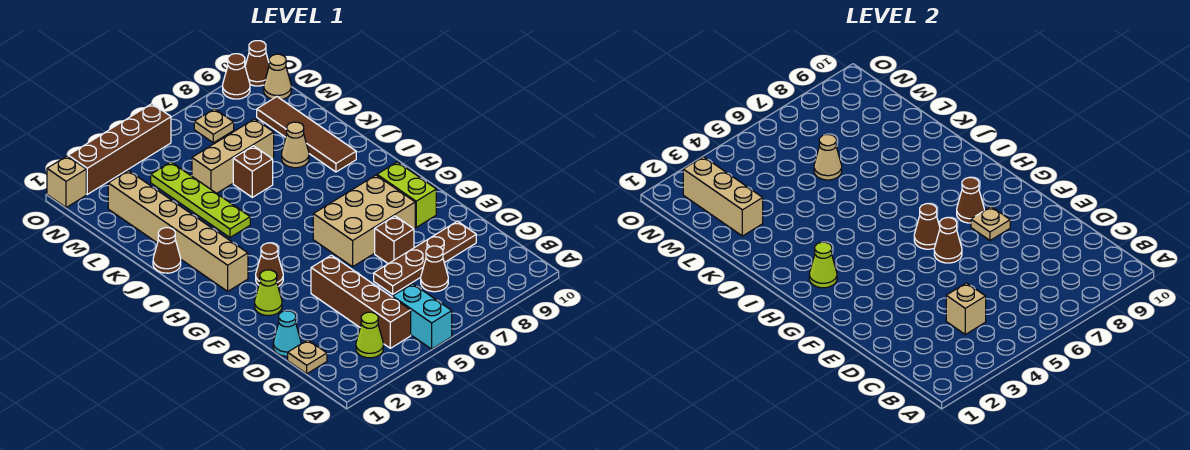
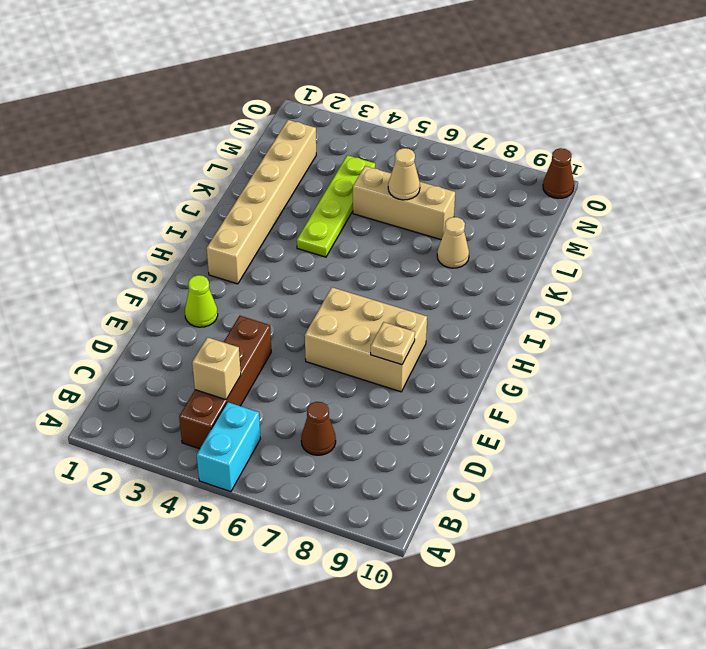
none -> lime 1x1 cone [356,312,384,358]
none -> tan 1x1 plate [288,340,327,374]
none -> cyan 1x1 cone [273,311,301,356]
none -> brown 1x4 plate [374,221,476,294]

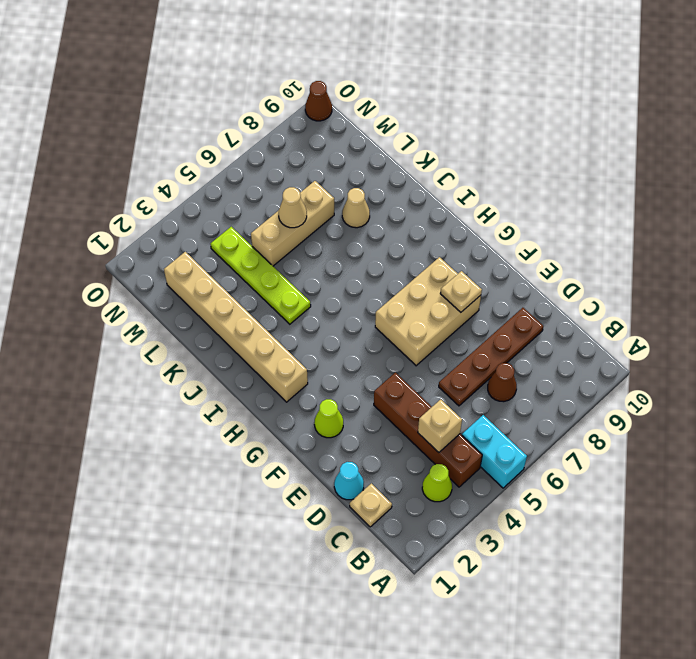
none -> brown 1x1 brick [375,216,414,264]
none -> lime 1x2 brick [377,162,436,227]
none -> brown 1x1 cone [256,243,283,286]
none -> brown 1x1 cone [153,228,181,273]

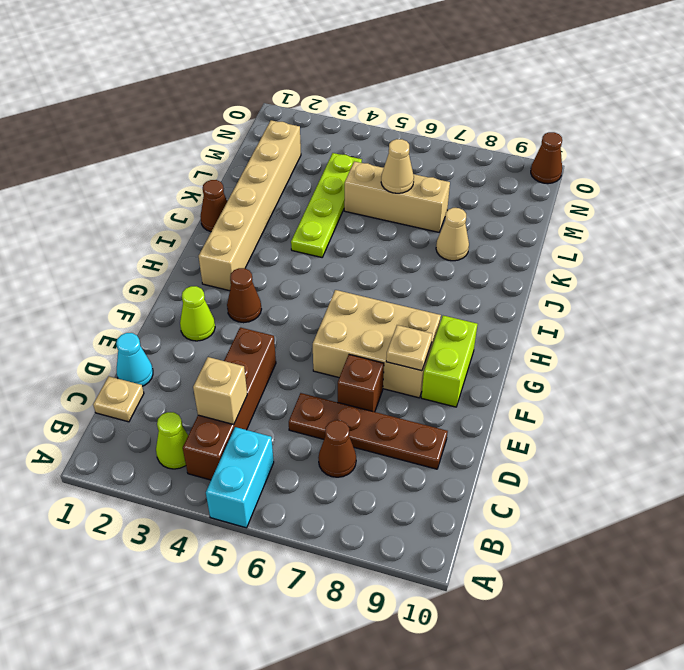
none -> brown 1x4 tile [257,97,356,172]
none -> brown 1x1 brick [233,146,273,197]
none -> tan 1x1 plate [194,109,234,143]
none -> tan 1x1 cone [264,54,291,99]

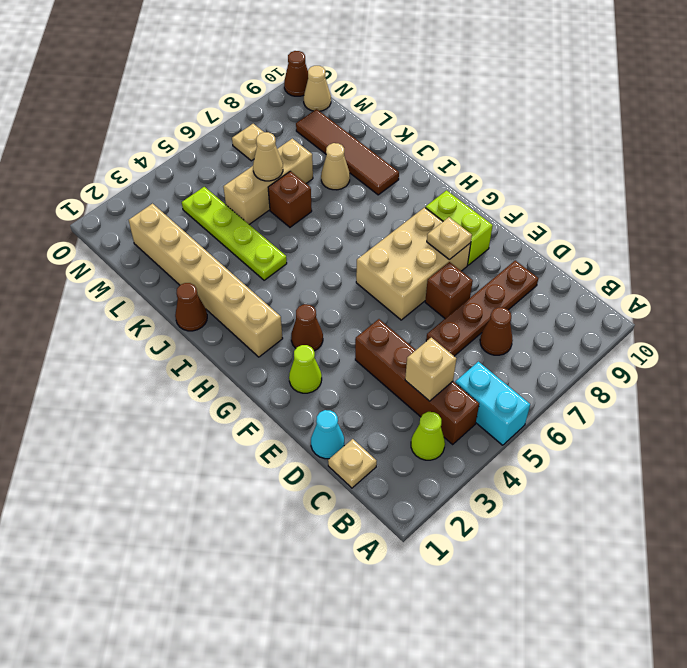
none -> tan 1x1 brick [47,156,86,208]
none -> brown 1x4 brick [68,104,171,194]
none -> brown 1x1 cone [223,54,250,99]
none -> brown 1x1 cone [934,218,962,263]

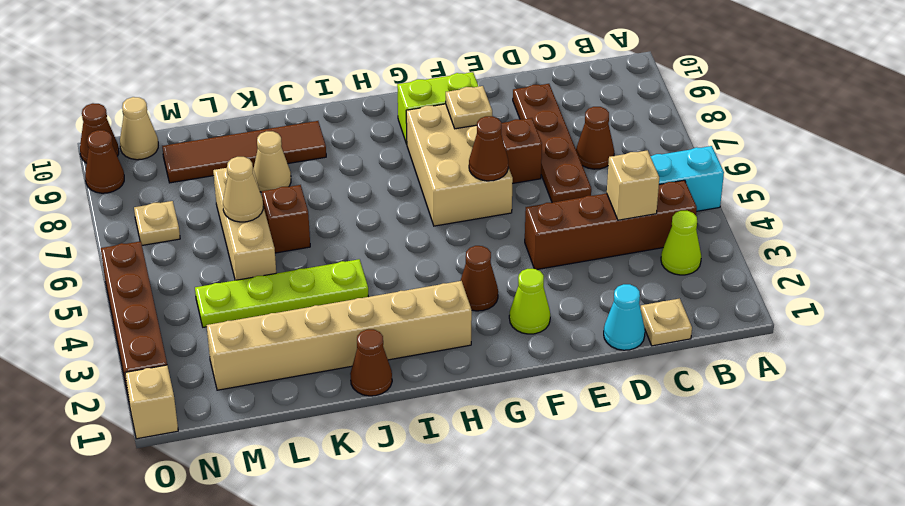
none -> brown 1x1 cone [914,204,940,249]
none -> brown 1x1 cone [957,178,984,223]
none -> lime 1x1 cone [809,242,837,288]
none -> tan 1x3 brick [683,157,763,236]

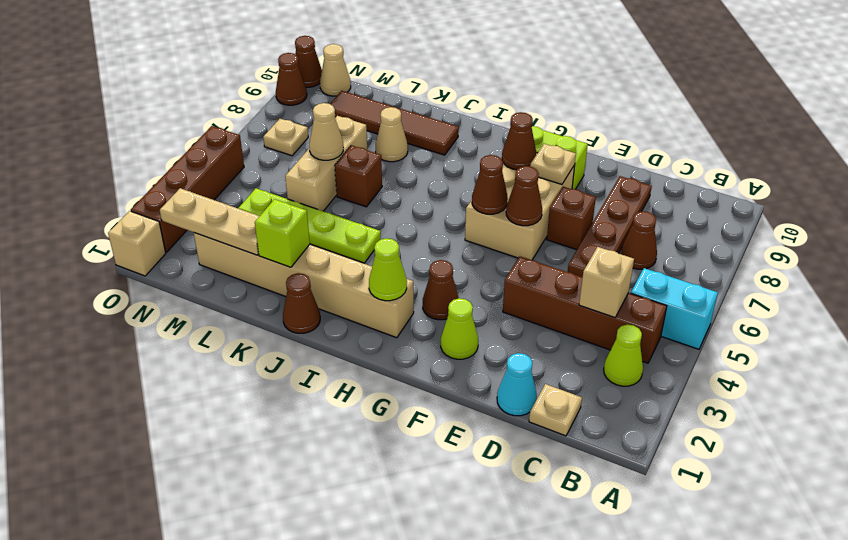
lime 1x1 brick [255,199,310,267] -> none
tan 1x3 plate [160,188,259,255] -> tan 1x3 brick [683,157,763,236]

